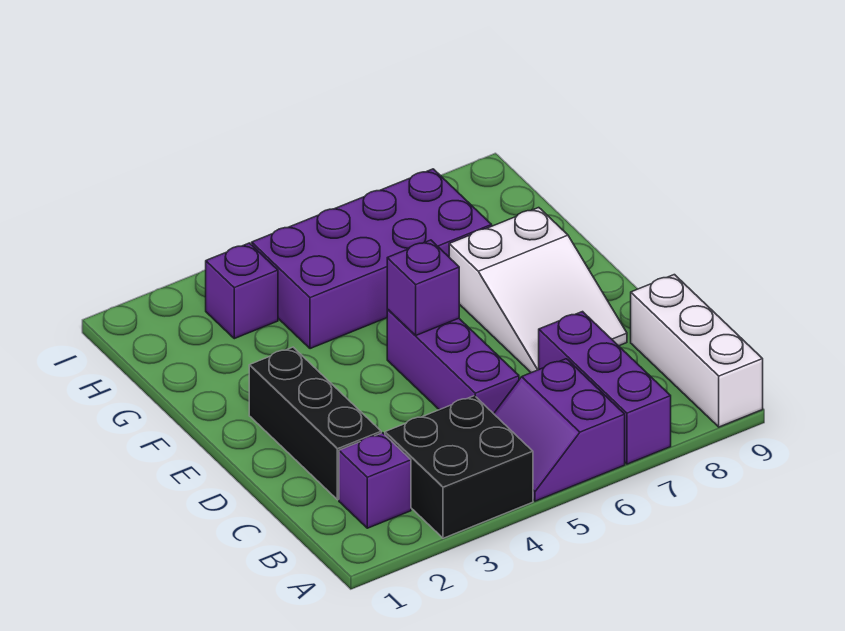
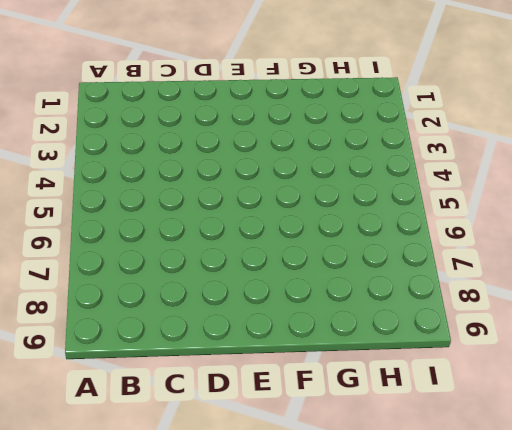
none -> black 2x2 brick [385,396,533,538]
none -> purple 2x2 slope [494,359,625,501]

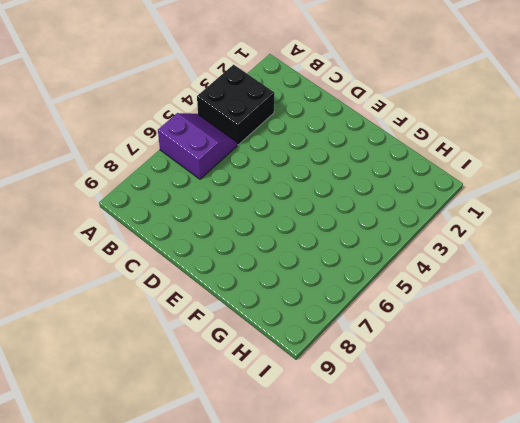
none -> purple 1x3 brick [539,312,671,464]
none -> white 1x3 brick [631,275,763,427]

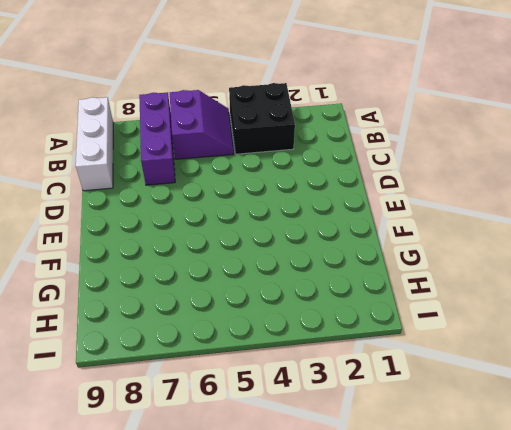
none -> purple 1x1 brick [339,433,411,528]
none -> black 1x3 brick [249,347,381,500]

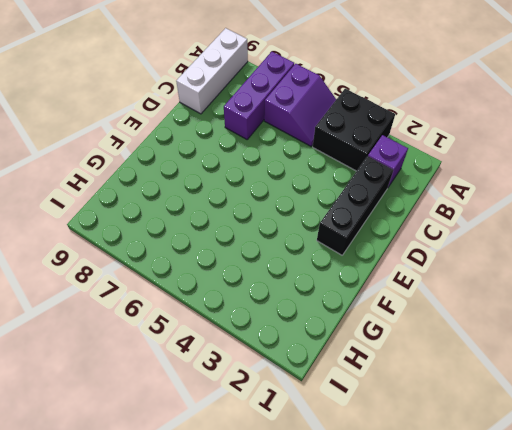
none -> purple 1x3 brick [387,309,519,414]
none -> white 2x3 slope [449,208,627,373]

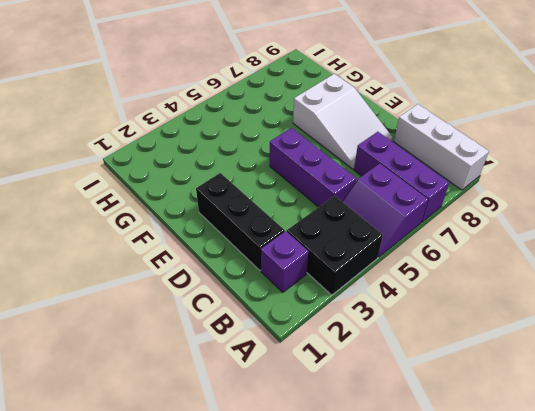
none -> purple 2x4 brick [252,169,492,349]
none -> purple 1x1 brick [206,243,278,339]

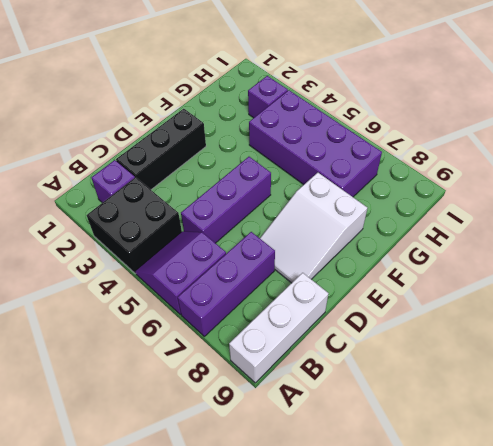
none -> purple 1x1 brick [387,240,459,336]

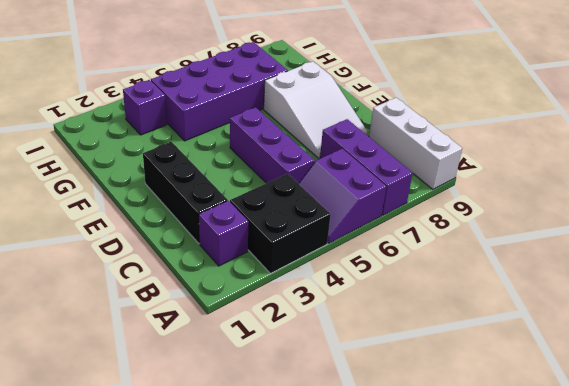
none -> purple 1x1 brick [387,240,459,336]

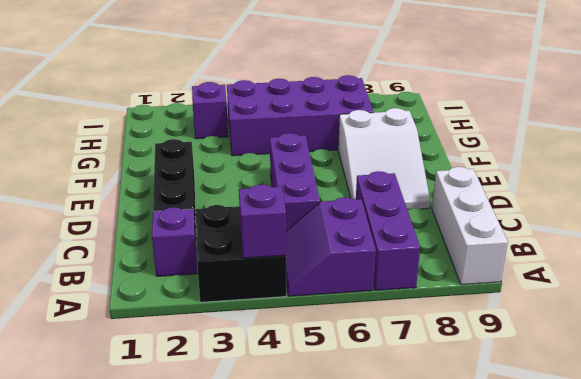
purple 1x1 brick [239,184,286,258] -> purple 1x1 brick moved to [387,240,459,336]

